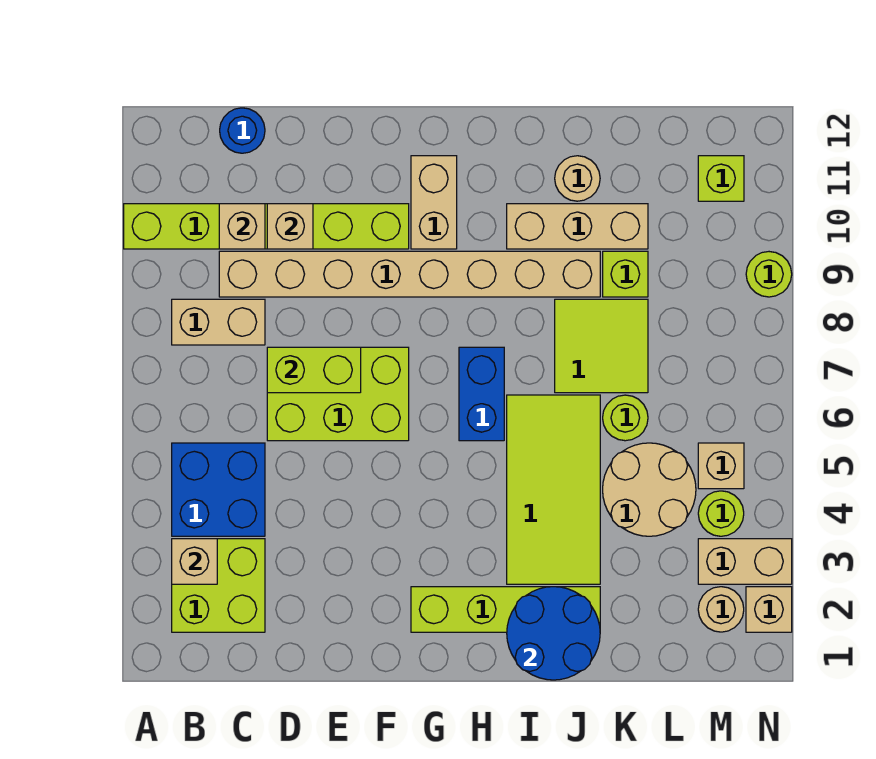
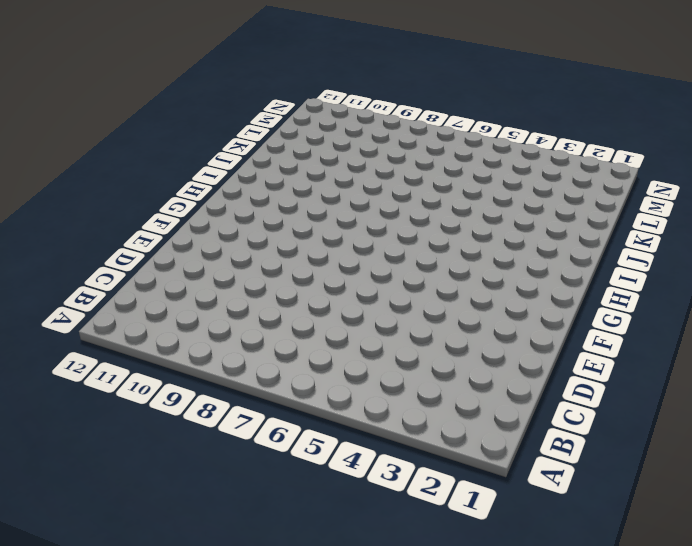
none -> lime 1x6 brick [124,204,409,249]
none -> lime 2x2 brick [172,539,265,632]
none -> blue 2x2 brick [172,443,265,536]

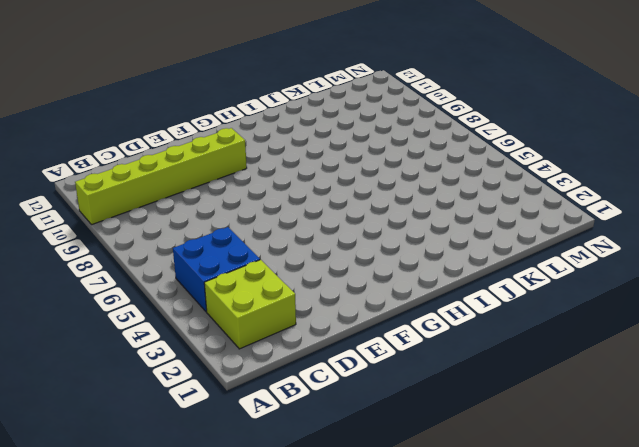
none -> tan 1x2 brick [172,299,265,345]
none -> tan 1x8 brick [219,251,600,297]
none -> blue 1x1 round brick [220,108,265,153]

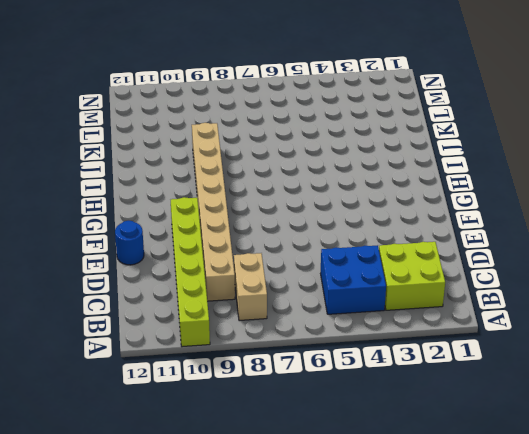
blue 1x1 round brick [115,221,144,265] -> blue 1x1 round brick moved to [220,108,265,153]
none -> lime 2x3 brick [267,347,409,441]
none -> lime 1x4 brick [411,587,600,632]
none -> tan 1x2 brick [411,156,457,249]

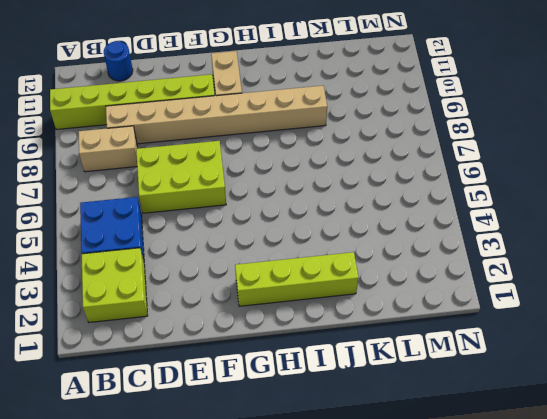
none -> blue 1x2 brick [459,347,504,441]
none -> lime 2x4 tile [507,395,600,584]
none -> tan 1x3 brick [507,204,648,249]

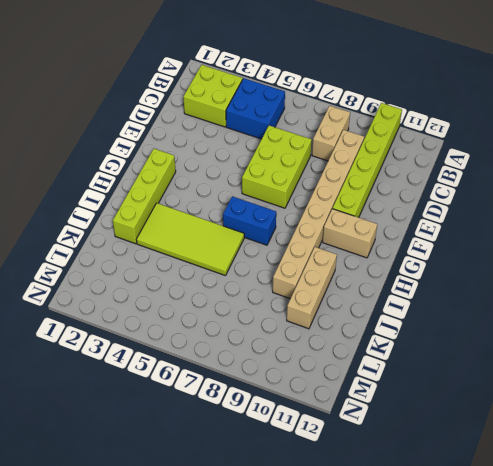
none -> blue 1x1 round brick [220,108,265,153]
none -> lime 2x2 tile [555,299,648,393]
none -> tan 1x1 round brick [555,156,600,201]

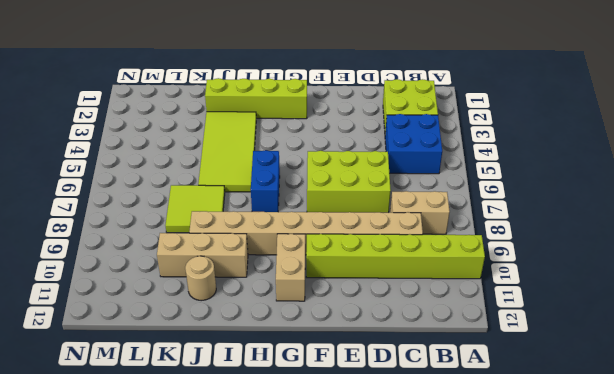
none -> blue 1x1 round brick [220,108,265,153]
none -> tan 2x2 round brick [603,443,696,536]
none -> lime 1x1 round brick [603,395,648,441]

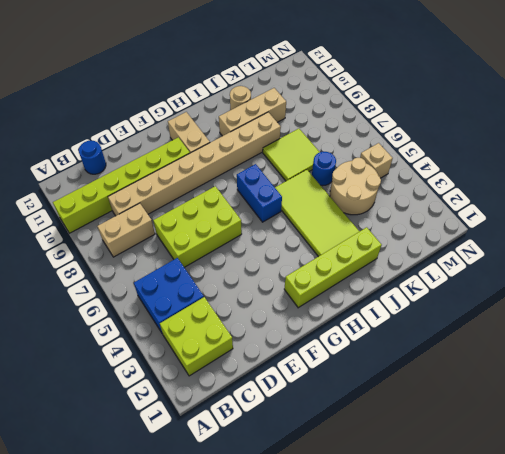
blue 1x1 round brick [312,152,336,186] -> lime 1x1 round brick [603,395,648,441]
none -> lime 1x1 brick [603,251,648,297]
none -> tan 1x1 round brick [698,587,744,632]
none -> tan 1x2 brick [698,539,792,584]

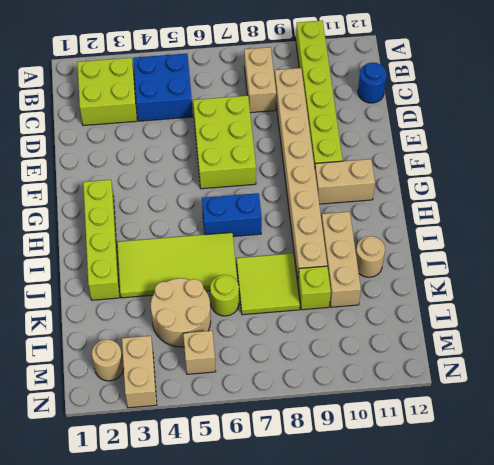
none -> lime 1x1 round brick [698,491,744,536]
none -> lime 1x1 brick [698,156,744,201]
none -> tan 1x1 brick [746,587,792,632]

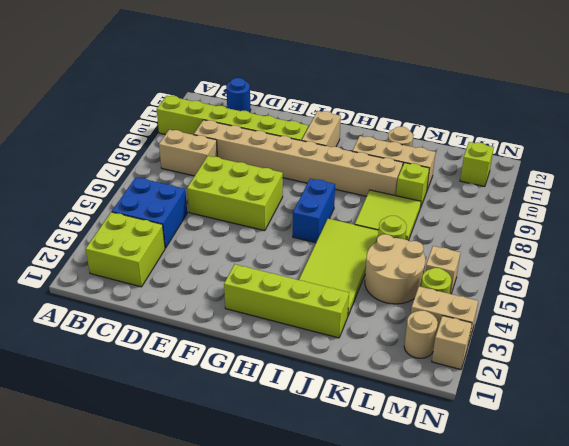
none -> lime 1x1 round brick [746,252,792,297]
none -> tan 1x1 brick [172,539,217,584]
none -> tan 1x1 brick [219,204,265,249]

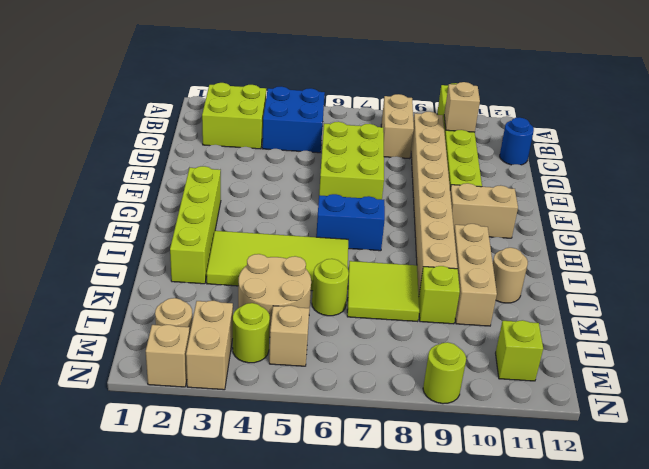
none -> tan 1x1 brick [172,539,217,584]
none -> lime 1x2 brick [267,347,361,393]
none -> tan 1x1 brick [267,204,313,249]

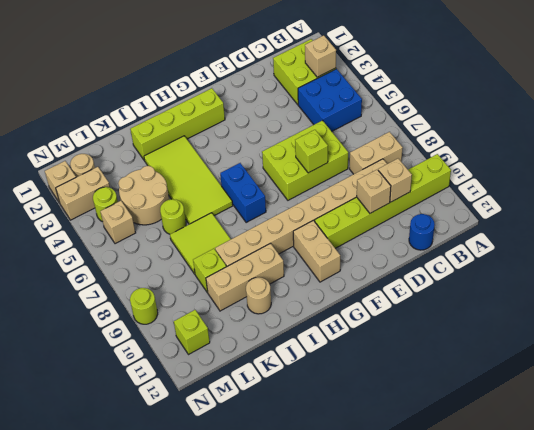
lime 1x1 brick [295,130,328,173] -> lime 1x2 brick [267,347,361,393]
none -> blue 2x2 round brick [507,587,600,680]

